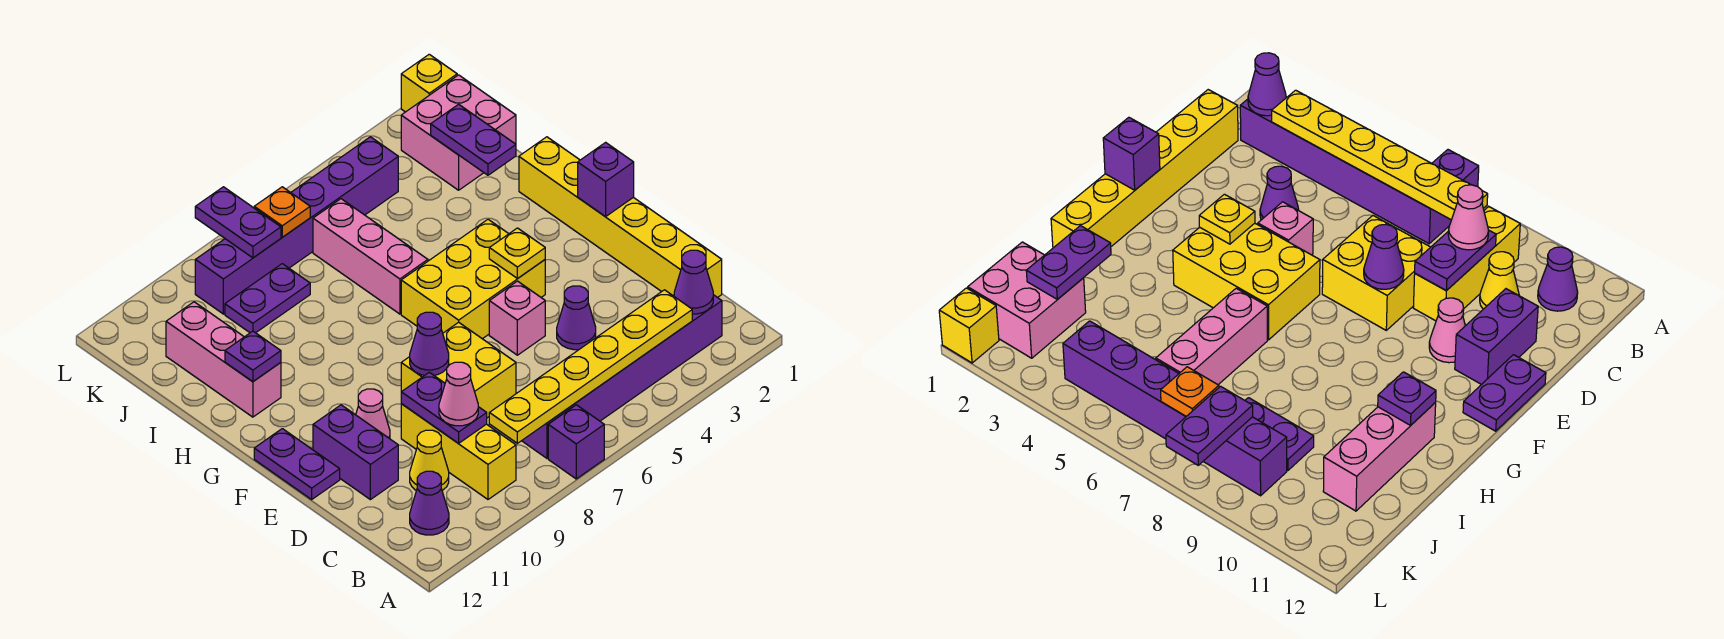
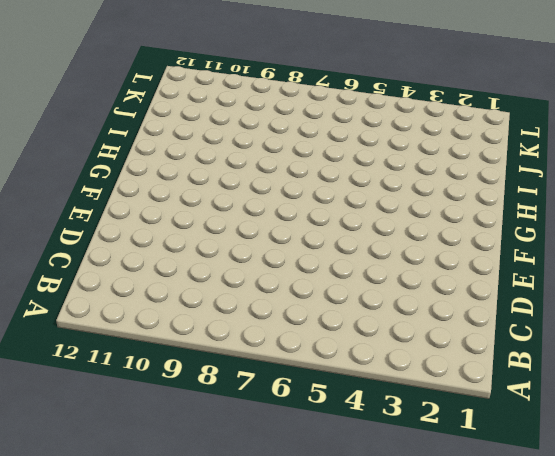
none -> purple 1x1 brick [548,405,604,479]
none -> purple 1x6 brick [522,295,722,458]
none -> yellow 1x3 brick [401,404,516,499]
none -> purple 1x1 cone [410,471,449,535]

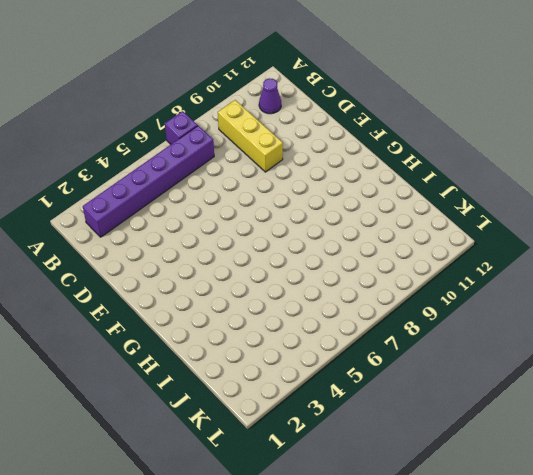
none -> yellow 1x6 brick [519,137,722,298]
none -> yellow 1x1 cone [410,430,449,490]
none -> purple 1x1 cone [557,286,596,350]
none -> yellow 2x2 brick [401,322,516,418]

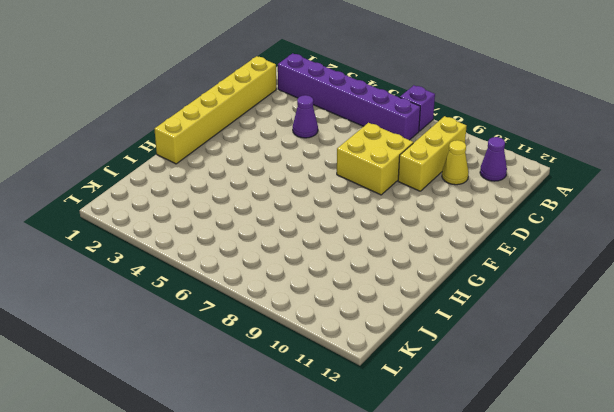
none -> purple 1x2 brick [313,405,398,500]
none -> pink 1x1 brick [489,281,545,355]
none -> pink 1x1 cone [356,389,390,439]
none -> purple 1x2 plate [254,429,340,499]

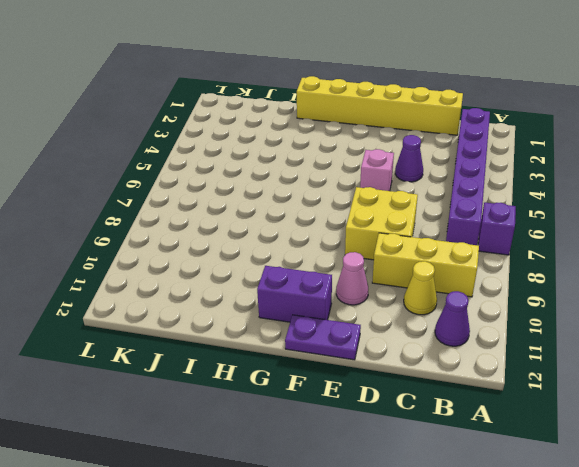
purple 1x2 brick [257,266,332,322] -> purple 1x2 brick moved to [313,405,398,500]
none -> yellow 2x3 brick [401,219,545,339]
none -> pink 1x3 brick [313,199,428,314]
none -> pink 1x3 brick [166,302,281,417]
none -> pink 2x2 brick [401,75,516,190]

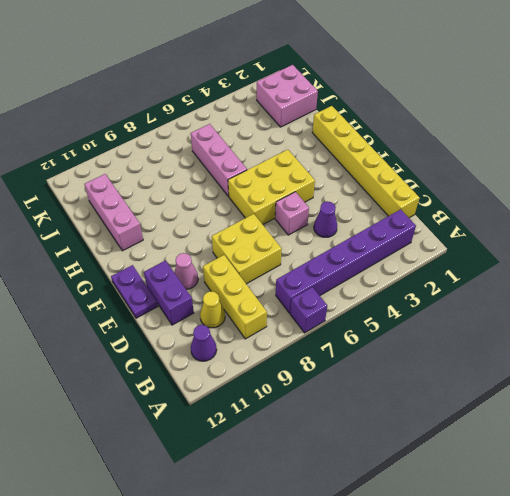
none -> purple 1x2 plate [225,264,310,333]
none -> purple 1x6 brick [195,137,398,314]
none -> yellow 1x1 brick [401,54,457,112]
none -> purple 1x1 cone [674,250,713,314]

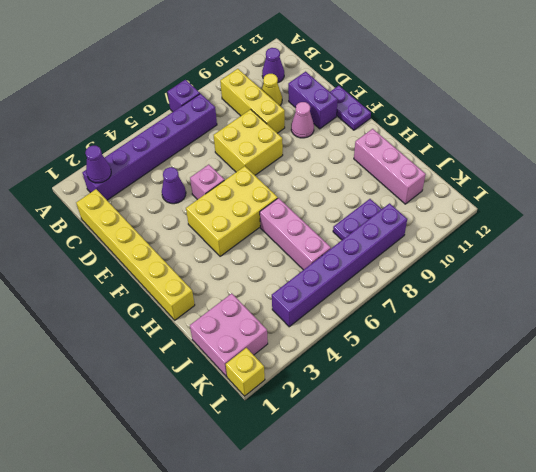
none -> yellow 1x6 plate [489,290,692,443]
none -> purple 1x2 plate [401,372,487,443]
none -> purple 1x1 cone [410,312,449,375]
none -> purple 1x1 brick [578,142,634,217]

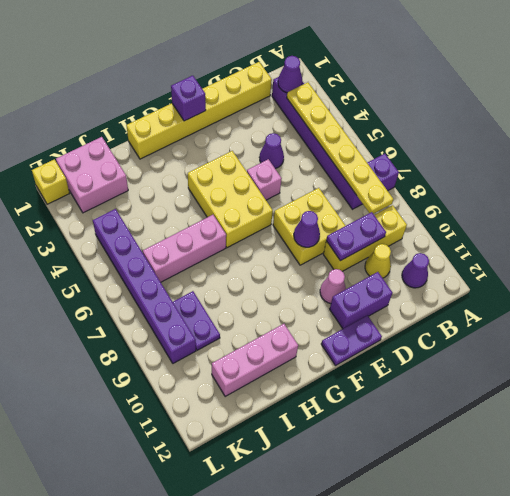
none -> yellow 1x1 plate [489,228,545,278]
none -> purple 1x1 plate [225,331,281,382]
none -> purple 1x2 plate [431,104,516,175]
none -> orange 1x1 plate [254,187,310,237]

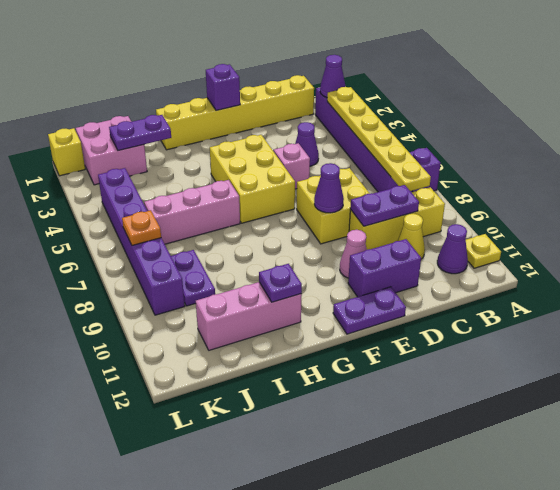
yellow 1x1 plate [466,234,501,268] -> yellow 1x1 plate moved to [489,228,545,278]
none -> purple 1x2 plate [195,187,281,258]
none -> pink 1x1 cone [439,362,478,426]

